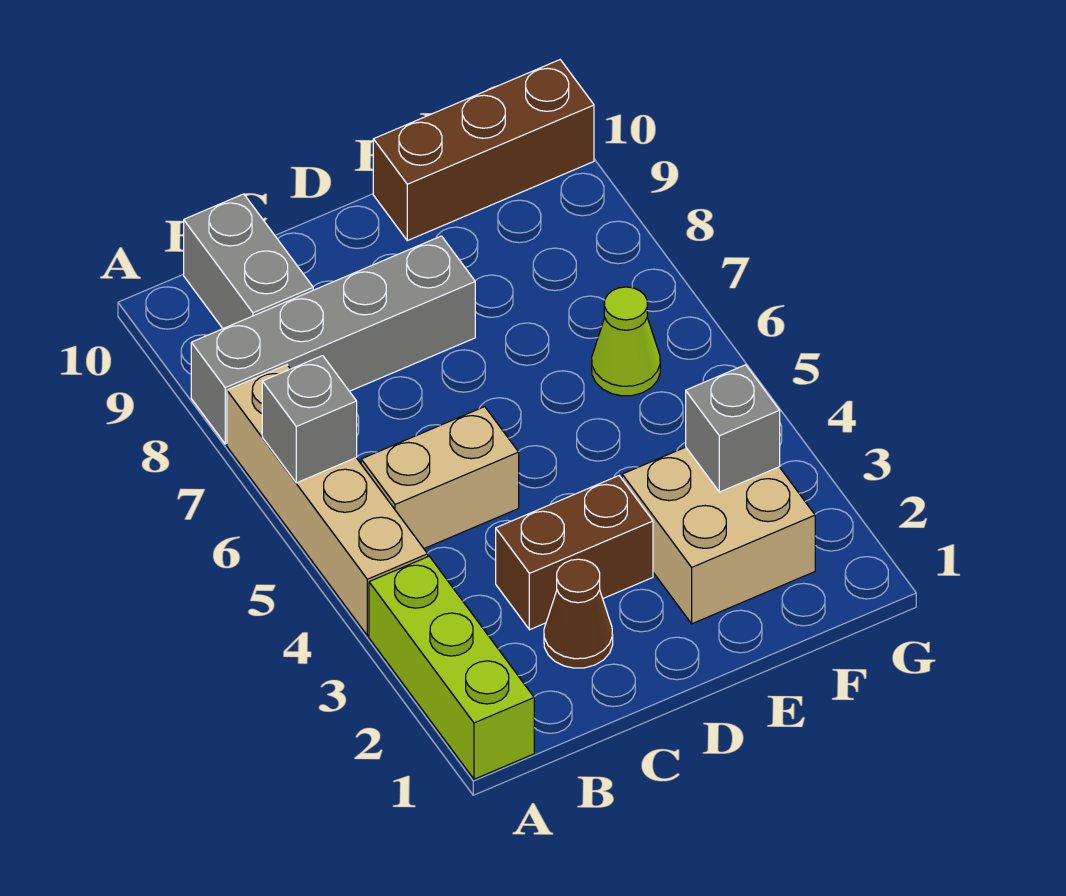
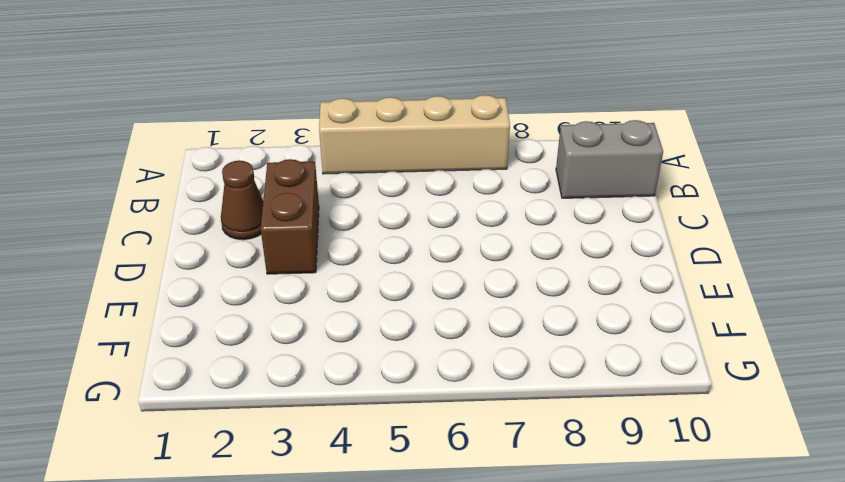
none -> lime 1x3 brick [369,556,534,779]
none -> grey 1x4 brick [191,236,475,444]
none -> tan 1x2 brick [361,407,519,548]

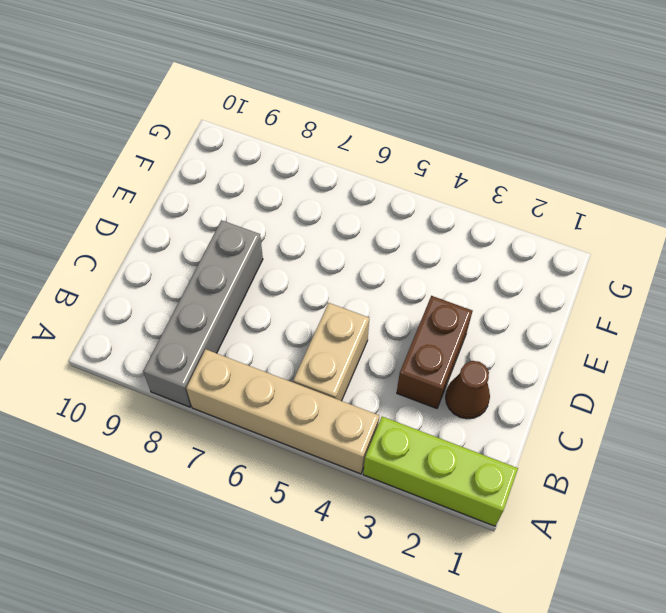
none -> grey 1x2 brick [184,194,313,329]
none -> tan 2x2 brick [622,447,815,624]
none -> brown 1x3 brick [373,60,594,241]

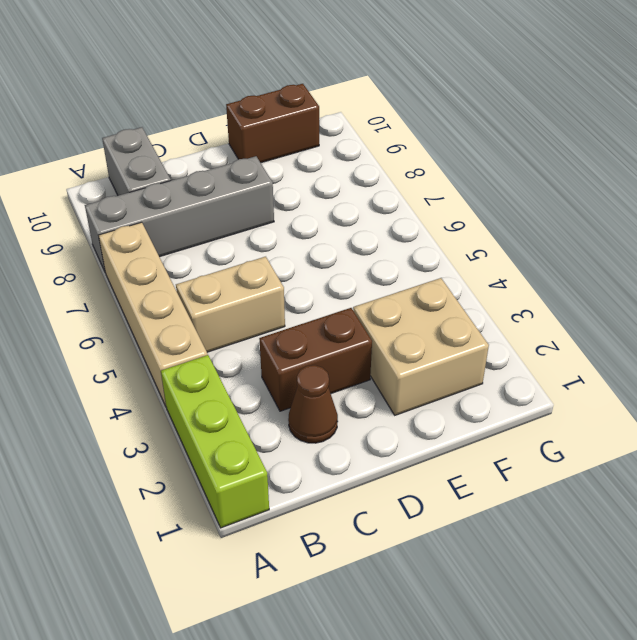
brown 1x2 brick [226,84,319,163] -> brown 1x3 brick [373,60,594,241]
none -> lime 1x1 cone [592,287,660,396]
none -> grey 1x1 brick [262,356,357,483]
none -> grey 1x1 brick [686,365,780,492]

